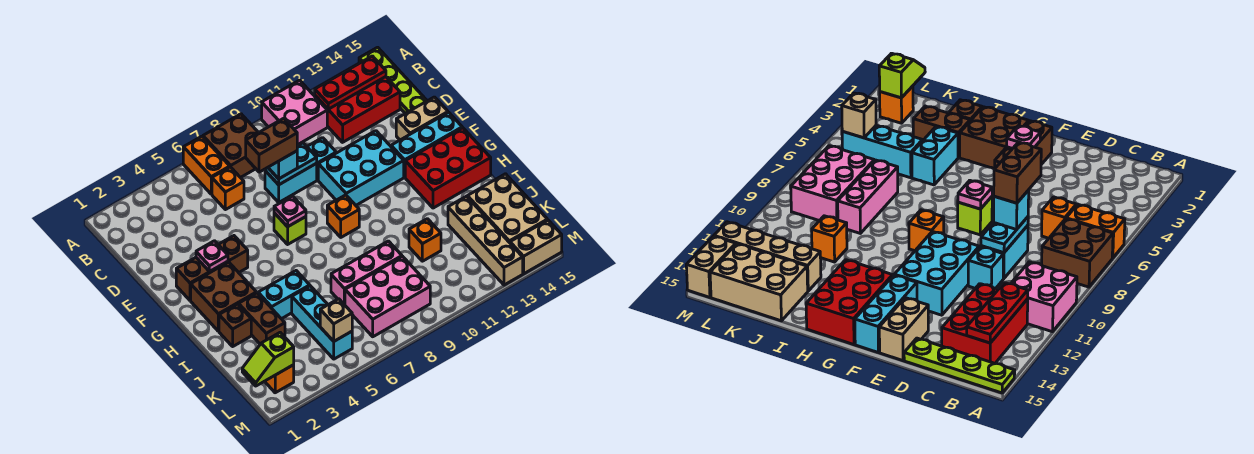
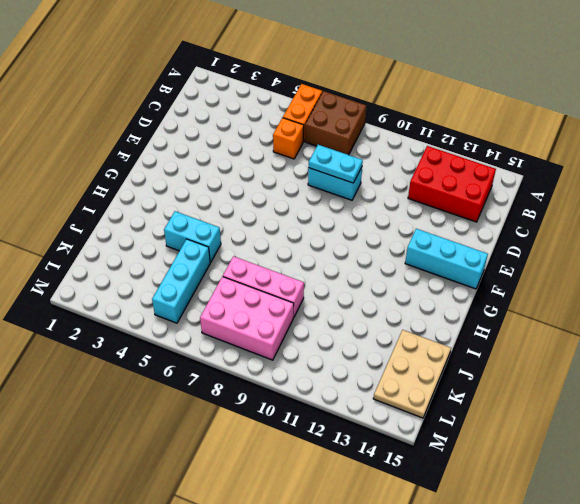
tan 2x3 plate [373,330,451,418] -> tan 2x3 brick [467,174,547,243]
none -> pink 2x2 brick [262,80,327,145]
none -> lime 1x4 plate [359,47,427,113]
none -> cyan 1x1 brick [307,138,336,180]
none -> cyan 2x3 brick [318,131,404,205]

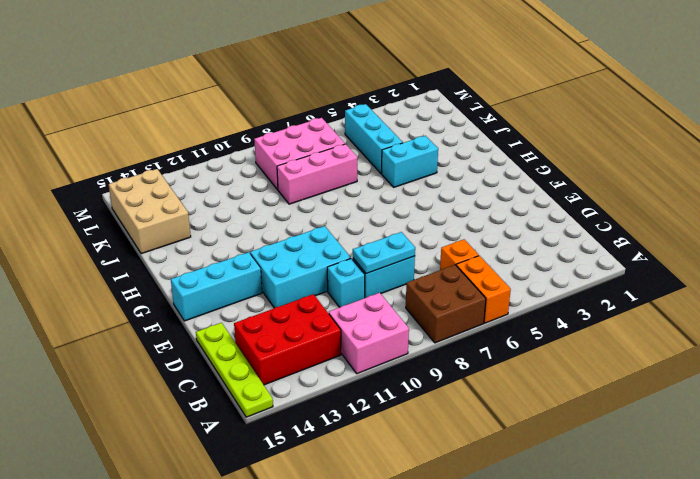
none -> tan 1x2 brick [396,97,448,140]
none -> brown 1x3 brick [176,236,248,300]
none -> lime 1x1 brick [274,213,306,244]
none -> brown 2x2 brick [191,262,256,331]

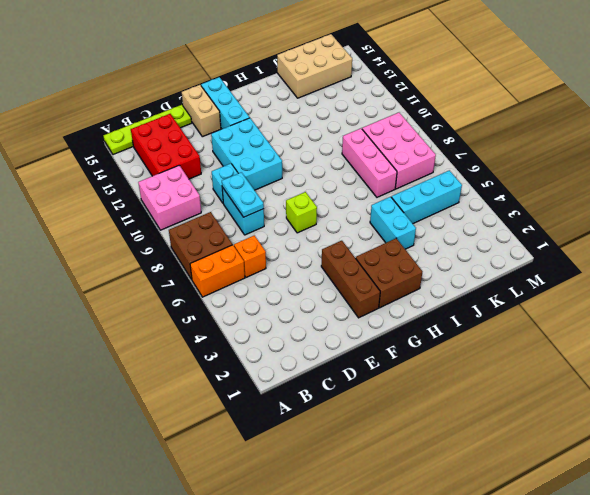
none -> orange 1x1 brick [327,195,359,237]
none -> red 2x3 brick [405,128,491,208]
none -> brown 1x1 brick [219,304,251,346]
none -> brown 1x2 brick [239,293,285,344]

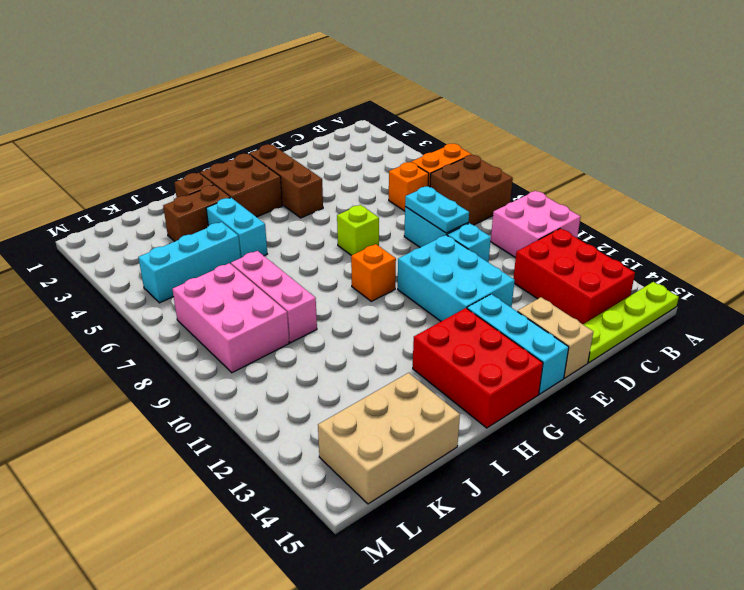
none -> orange 1x1 brick [409,219,441,261]
none -> tan 1x4 brick [448,196,523,285]
none -> orange 1x1 brick [265,365,294,393]
none -> tan 1x2 brick [510,220,562,274]

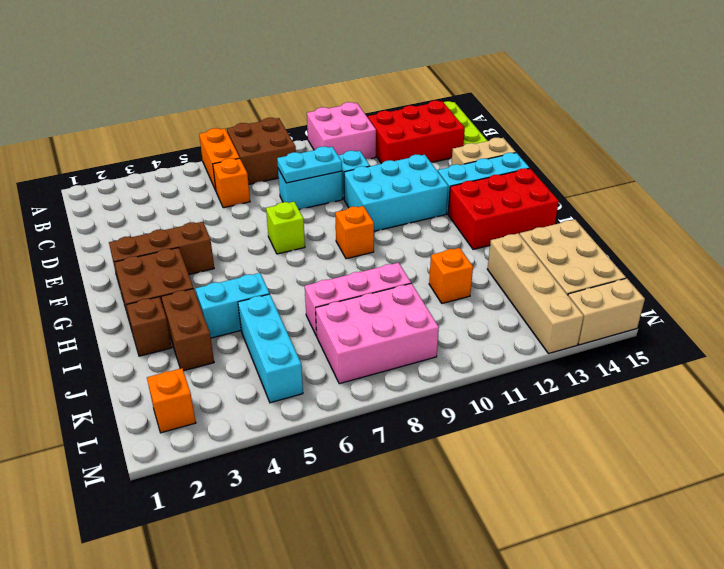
none -> red 1x3 plate [315,56,386,109]
none -> pink 1x1 plate [196,241,228,271]
none -> pink 1x1 plate [274,196,306,227]
none -> lime 1x2 slope [242,333,294,386]

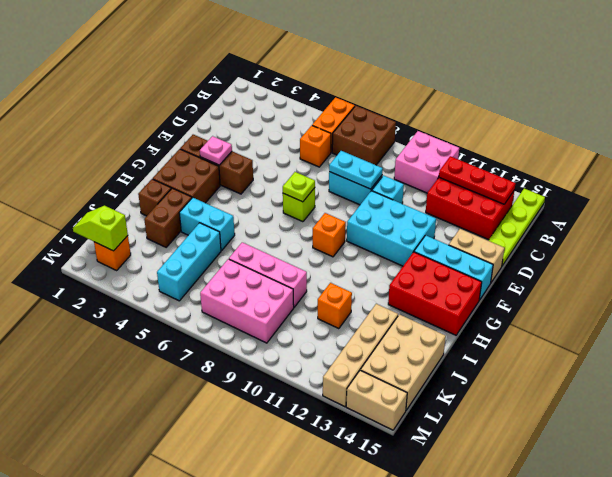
lime 1x1 plate [283,172,315,202] -> pink 1x1 plate [274,196,306,227]
none -> tan 1x1 brick [320,299,352,341]
none -> cyan 1x1 brick [268,151,297,179]
none -> brown 1x2 brick [246,118,297,172]

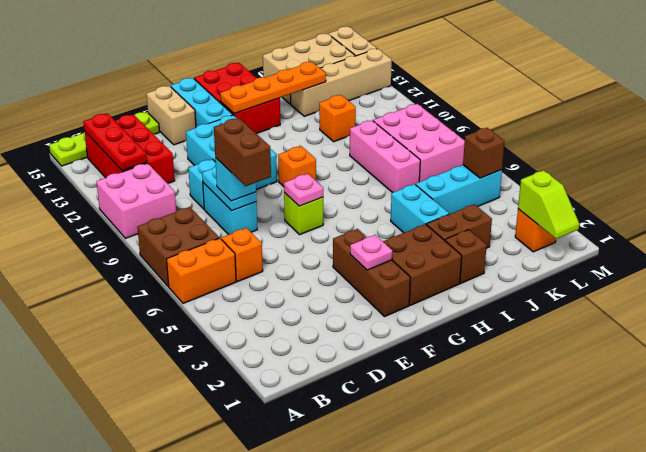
orange 1x4 plate [220,62,326,114] -> none
brown 1x1 brick [463,128,505,178] -> tan 1x1 brick [320,299,352,341]

